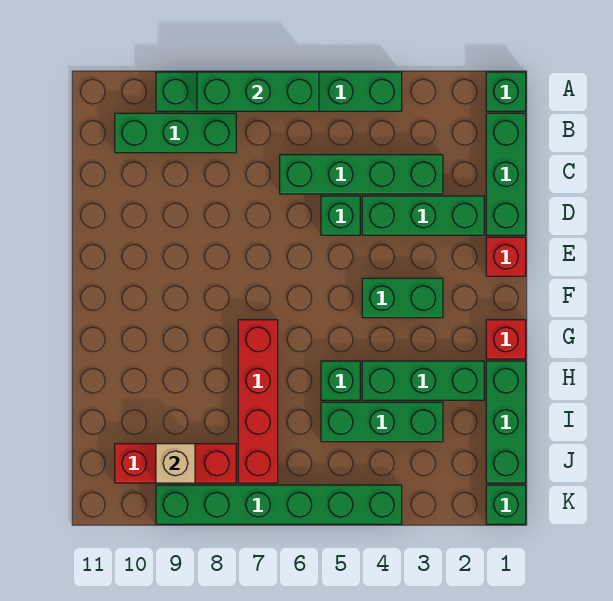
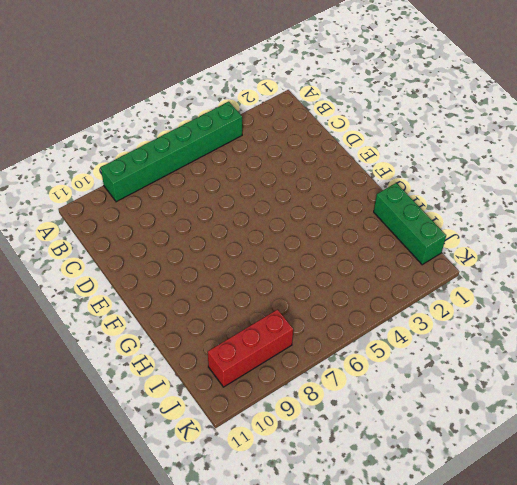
none -> green 1x1 brick [486,72,526,111]
none -> green 1x3 brick [486,113,526,235]
none -> green 1x3 brick [115,113,236,153]

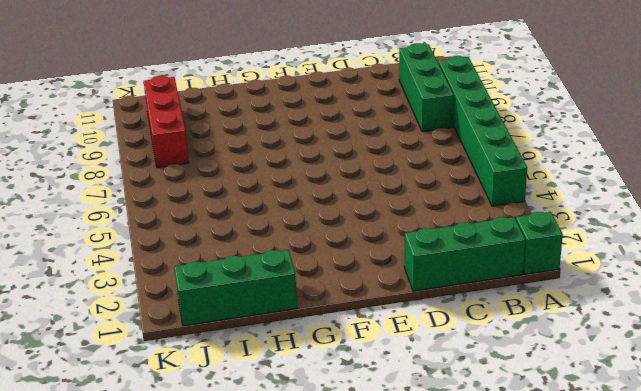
none -> green 1x4 brick [280,155,443,194]
none -> green 1x3 brick [362,196,484,235]
none -> green 1x1 brick [321,196,360,235]

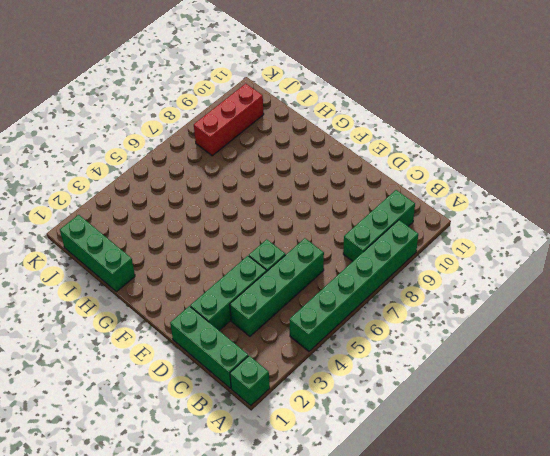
none -> red 1x1 brick [486,237,526,276]
none -> green 1x2 brick [362,278,443,318]
none -> red 1x1 brick [486,320,526,359]

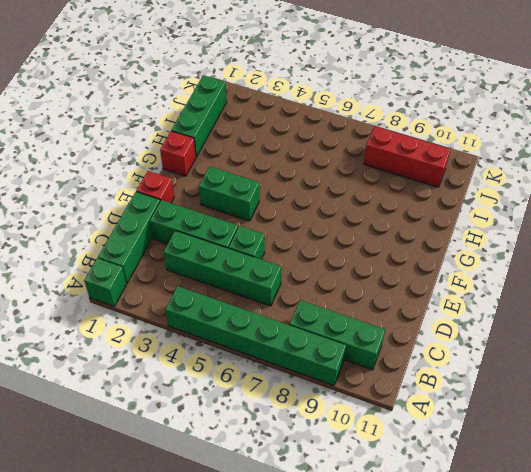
none -> red 1x4 brick [238,320,278,483]
none -> green 1x3 brick [362,361,484,400]
none -> green 1x1 brick [321,361,360,400]

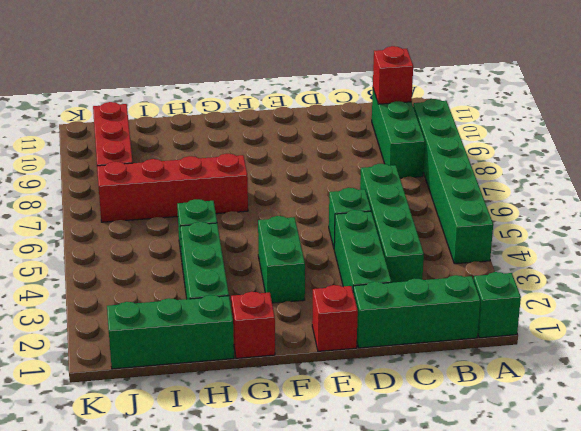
red 1x1 brick [373,46,413,104] -> none
none -> green 1x3 brick [321,402,443,442]
none -> green 1x1 brick [486,485,526,524]
none -> green 1x6 brick [156,485,402,524]

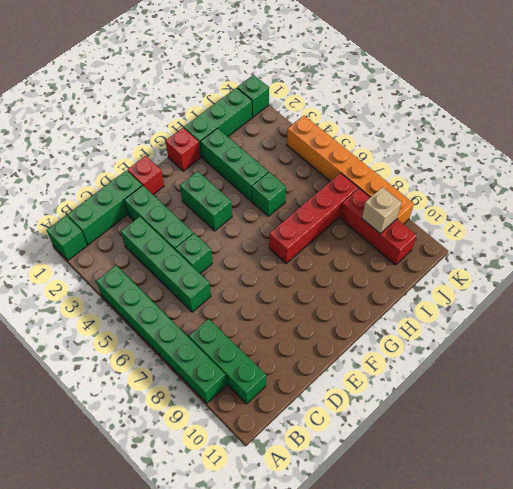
orange 1x6 brick [287,116,414,224] -> green 1x6 brick [156,485,402,524]
none -> green 1x3 brick [321,402,443,442]
none -> green 1x3 brick [197,72,319,111]

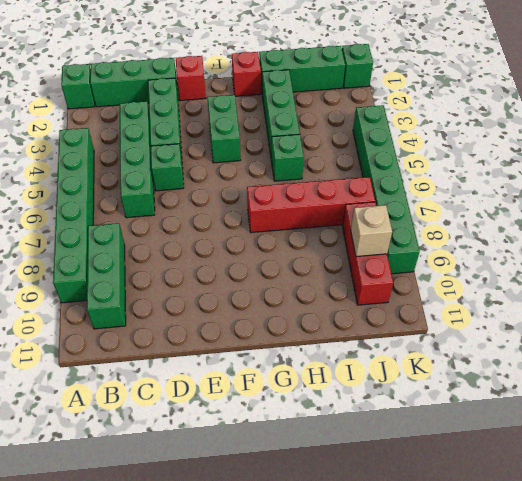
none -> green 1x3 brick [321,402,443,442]
none -> green 1x3 brick [197,72,319,111]

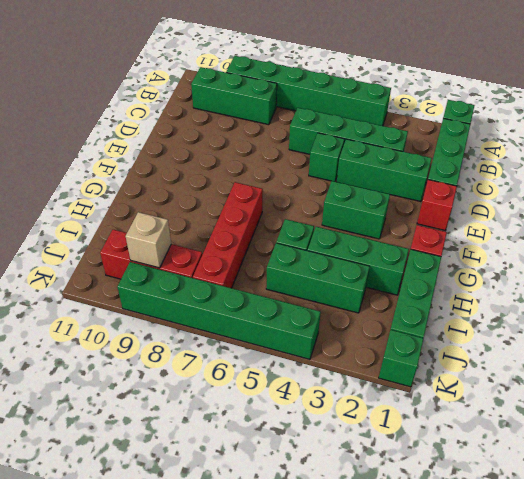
none -> green 1x3 brick [197,72,319,111]

